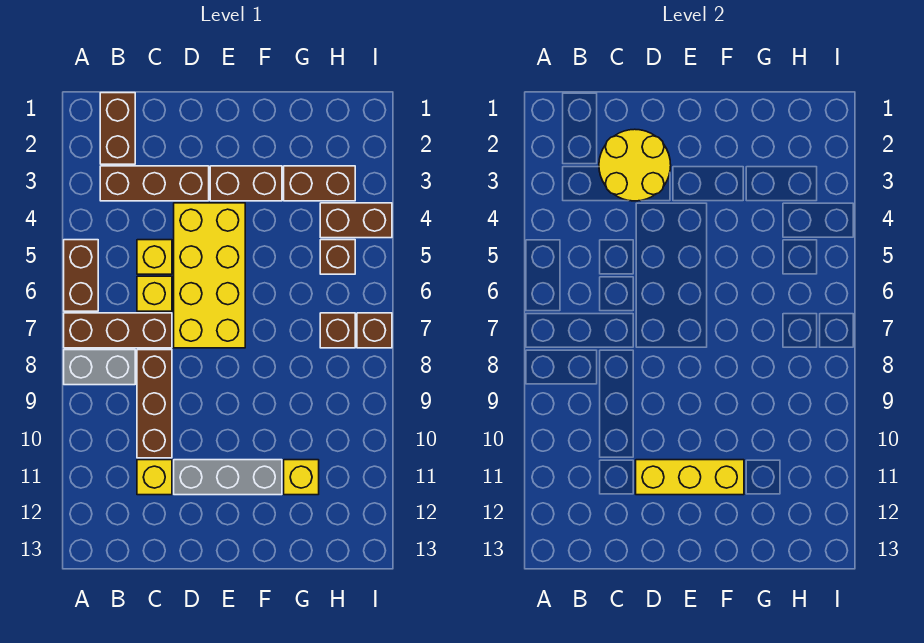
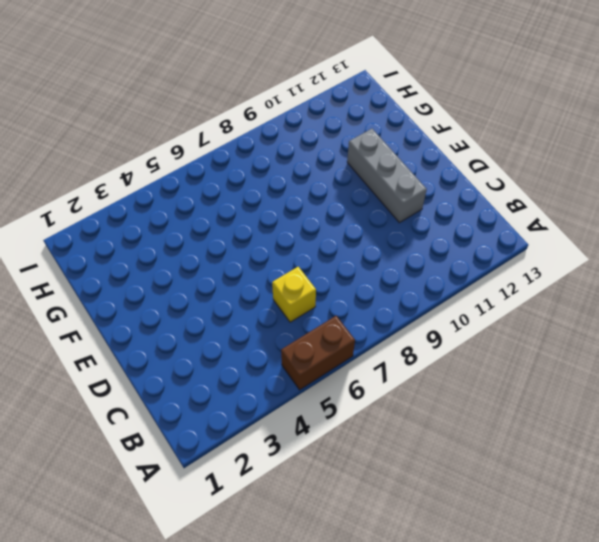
none -> brown 1x3 brick [64,313,172,348]
none -> grey 1x2 brick [64,350,135,385]
none -> brown 1x2 brick [100,93,135,164]

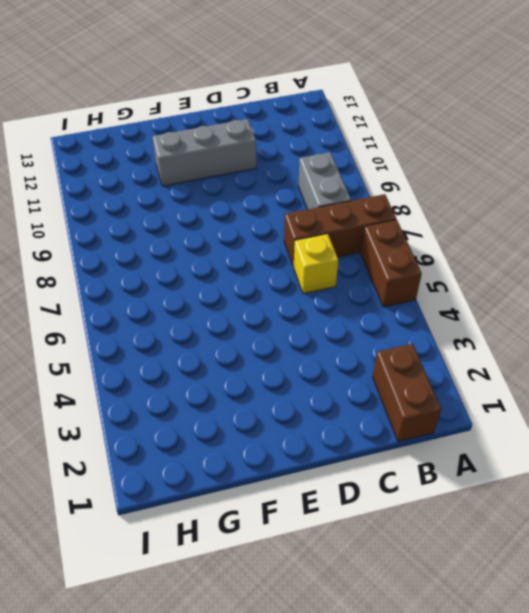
grey 1x2 brick [298,152,351,209] -> grey 1x2 brick turned to [64,350,135,385]
none -> brown 1x3 brick [100,166,209,201]
none -> yellow 1x1 brick [137,240,172,274]
none -> brown 1x3 brick [137,350,172,458]

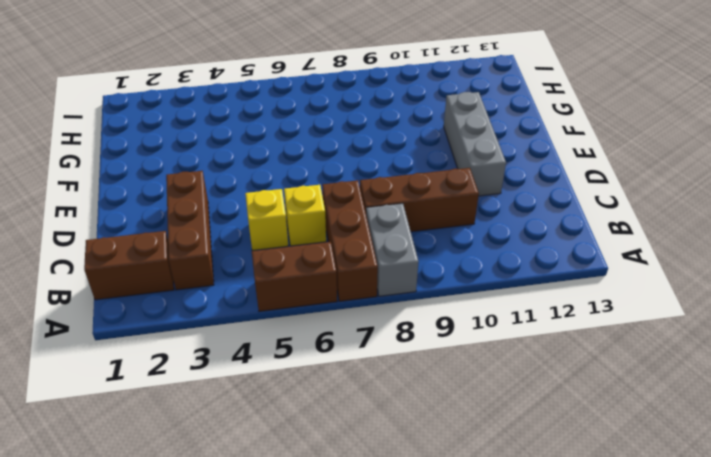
none -> yellow 1x1 brick [137,460,172,495]
none -> yellow 2x4 brick [174,203,245,348]
none -> brown 1x2 brick [210,166,282,201]

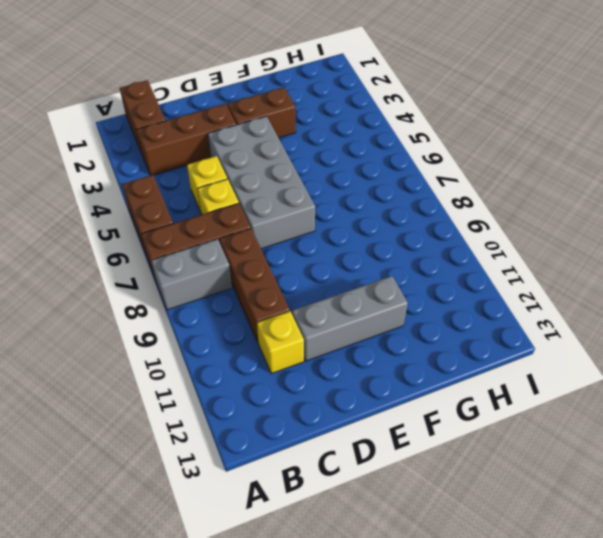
grey 2x4 brick [208,116,315,249] -> yellow 2x4 brick [174,203,245,348]
none -> brown 1x2 brick [284,166,355,201]
none -> yellow 1x1 brick [284,460,319,495]
none -> brown 1x2 brick [320,203,392,238]

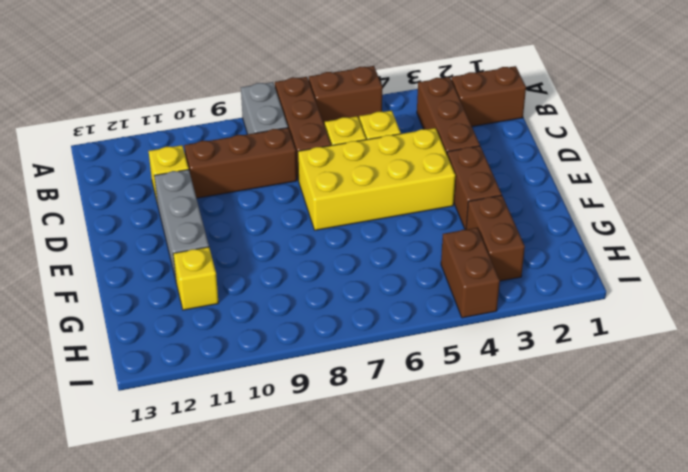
none -> brown 1x1 brick [320,240,355,274]
none -> brown 1x1 brick [320,313,355,348]
none -> brown 1x1 brick [357,313,392,348]

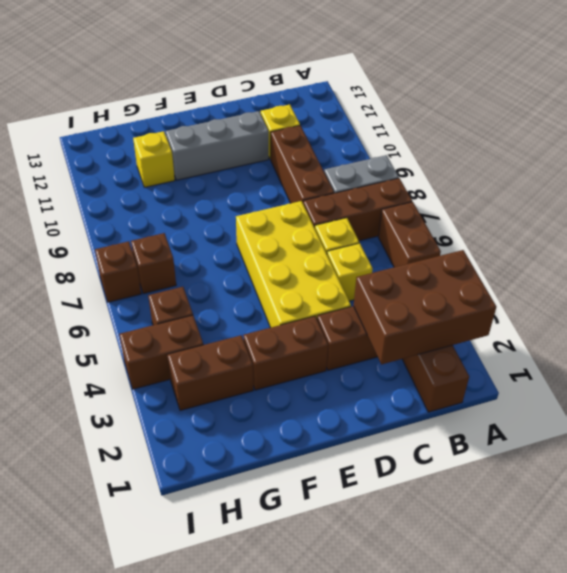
brown 2x3 brick [353,250,496,364] -> yellow 2x2 round brick [599,129,671,201]
none -> yellow 1x3 brick [636,460,744,495]

